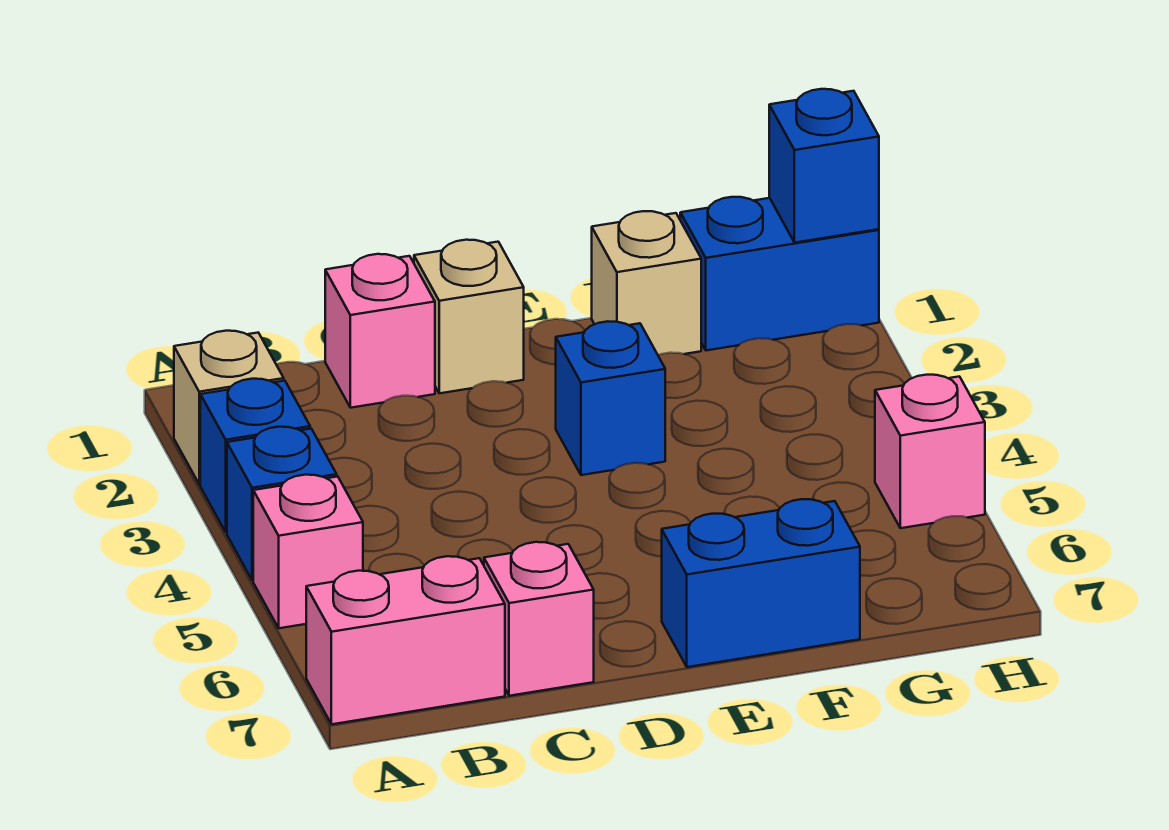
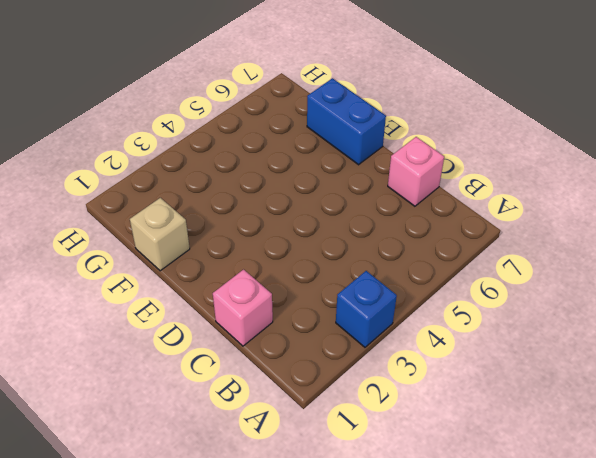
none -> tan 1x1 brick [174,331,284,484]
none -> blue 1x1 brick [227,427,337,580]
none -> pink 1x1 brick [253,475,363,628]

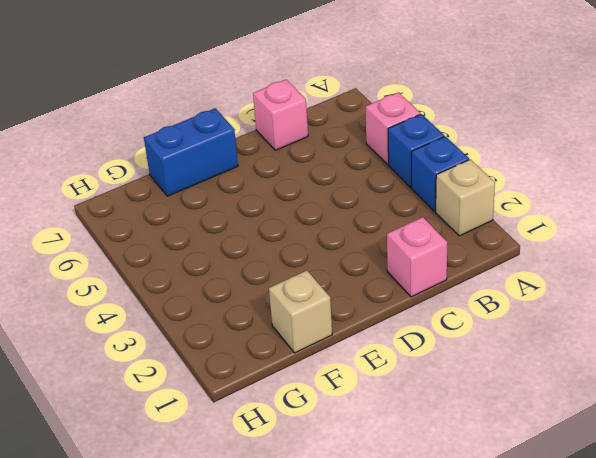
none -> pink 1x2 brick [306,556,505,724]
none -> tan 1x1 brick [414,240,524,393]
none -> blue 1x1 brick [556,321,665,475]

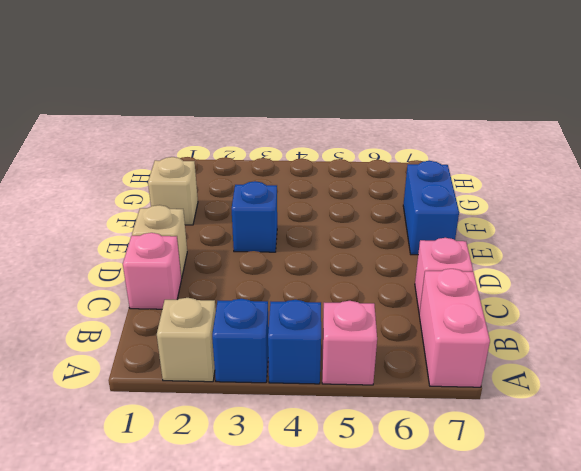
none -> blue 1x2 brick [680,197,879,350]
none -> pink 1x1 brick [875,375,985,528]
none -> blue 1x1 brick [769,89,879,243]

